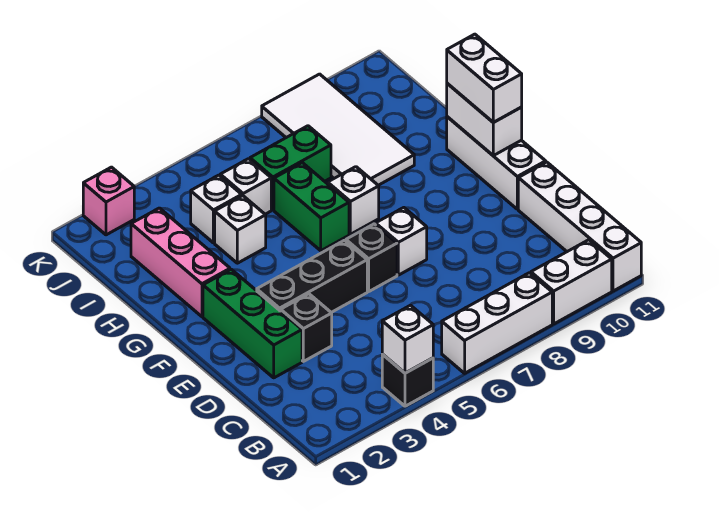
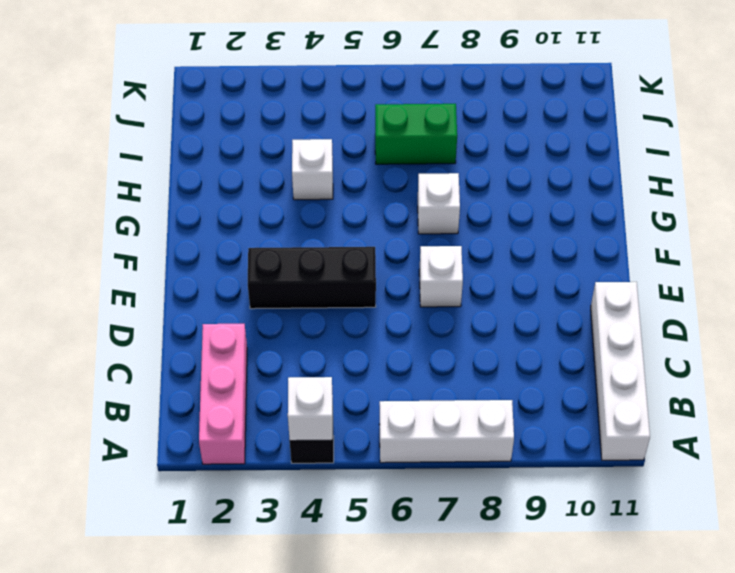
pink 1x3 brick [199,324,247,464] -> pink 1x3 brick moved to [131,208,230,317]
none -> white 1x2 brick [531,240,612,324]
none -> green 1x3 brick [203,269,302,378]
none -> black 1x1 brick [281,294,332,361]

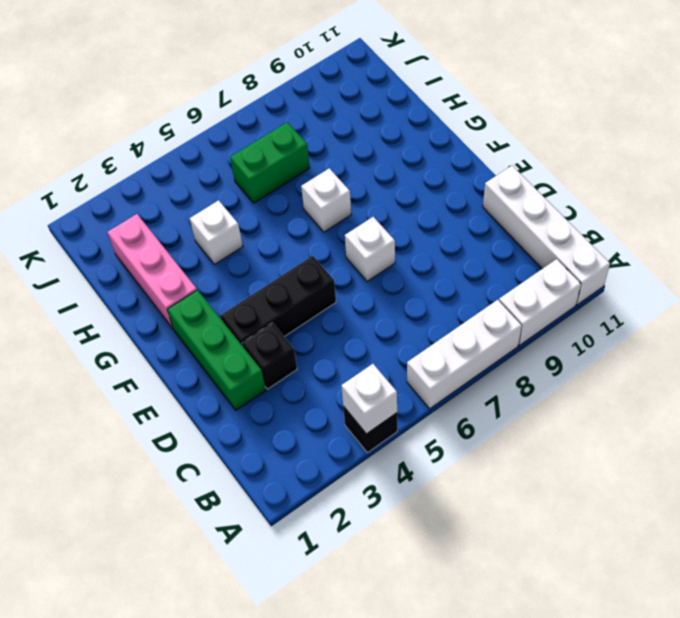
none -> black 1x1 brick [346,224,397,291]
none -> white 1x3 brick [447,117,546,209]
none -> green 1x2 brick [274,163,349,251]

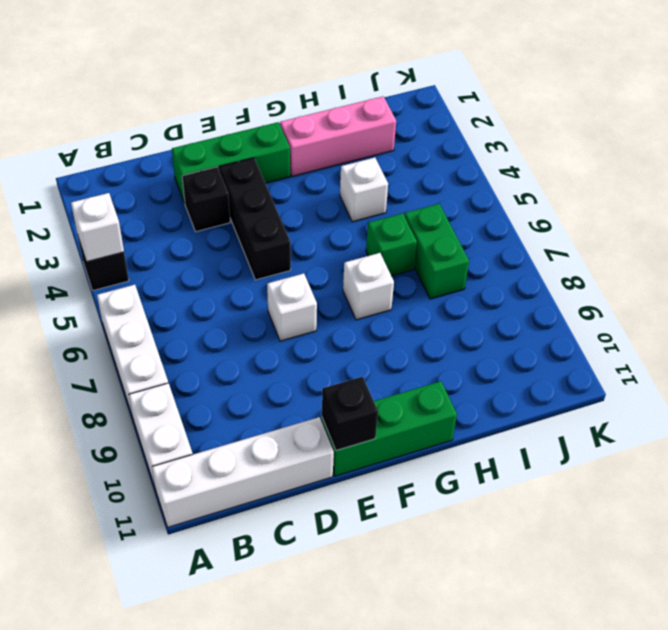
green 1x3 brick [322,381,457,476] -> white 1x3 brick [447,117,546,209]
black 1x1 brick [322,377,378,451] -> black 1x1 brick moved to [346,224,397,291]
green 1x1 brick [366,213,417,276] -> green 1x2 brick [274,163,349,251]
none -> white 2x4 tile [262,74,414,185]
none -> white 1x1 brick [191,175,242,243]
none -> white 1x1 brick [220,159,271,214]

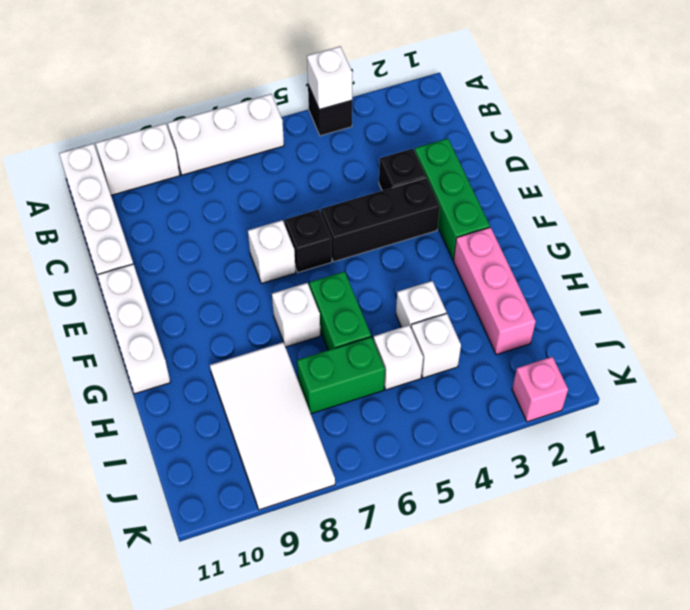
none -> white 1x2 brick [447,83,522,156]
none -> white 1x2 brick [447,34,522,122]

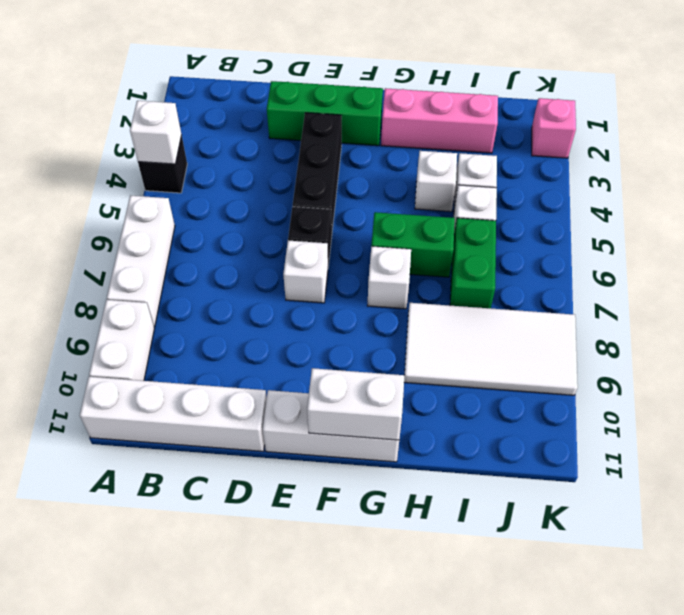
none -> black 1x1 brick [281,294,332,361]
none -> white 1x2 brick [447,34,522,122]

